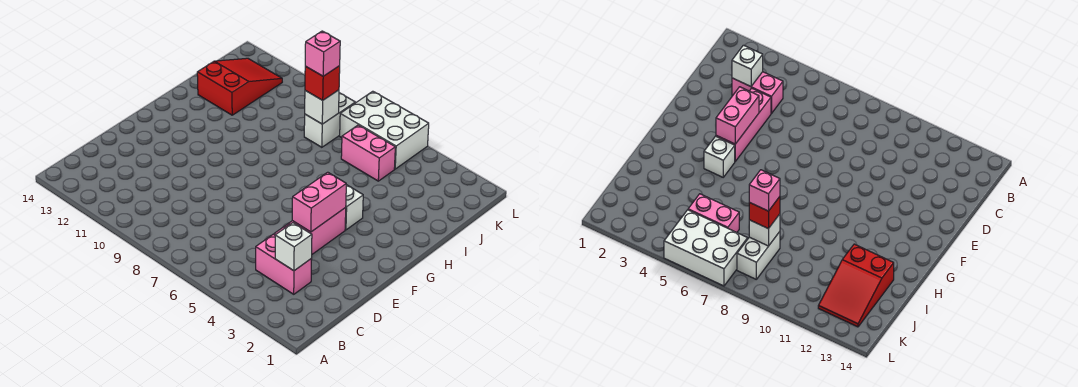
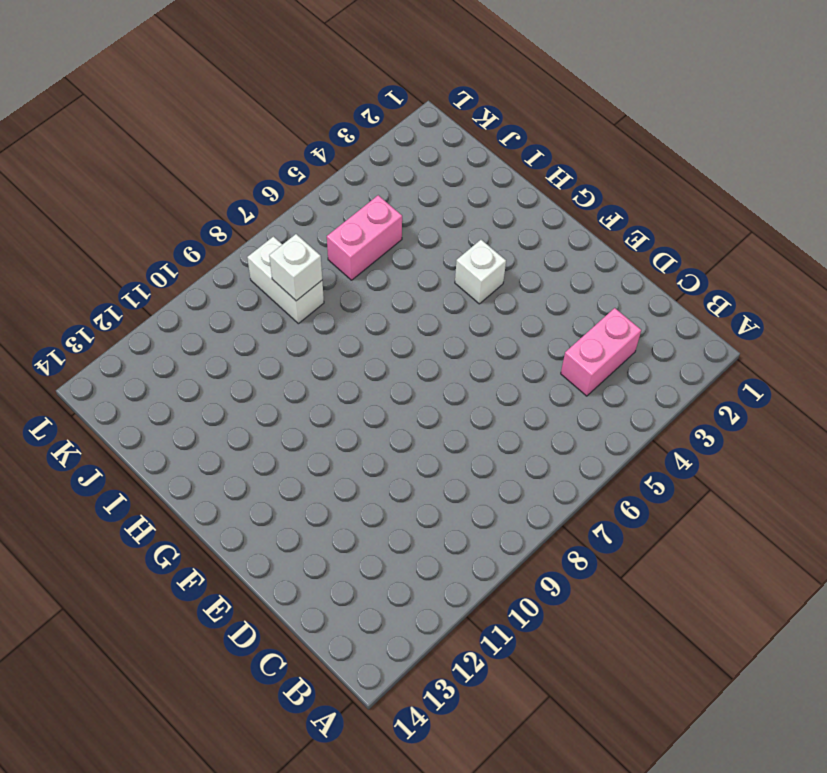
none -> pink 1x3 brick [274,208,346,254]
none -> red 2x3 slope [197,58,282,115]
none -> white 2x3 brick [340,91,429,169]

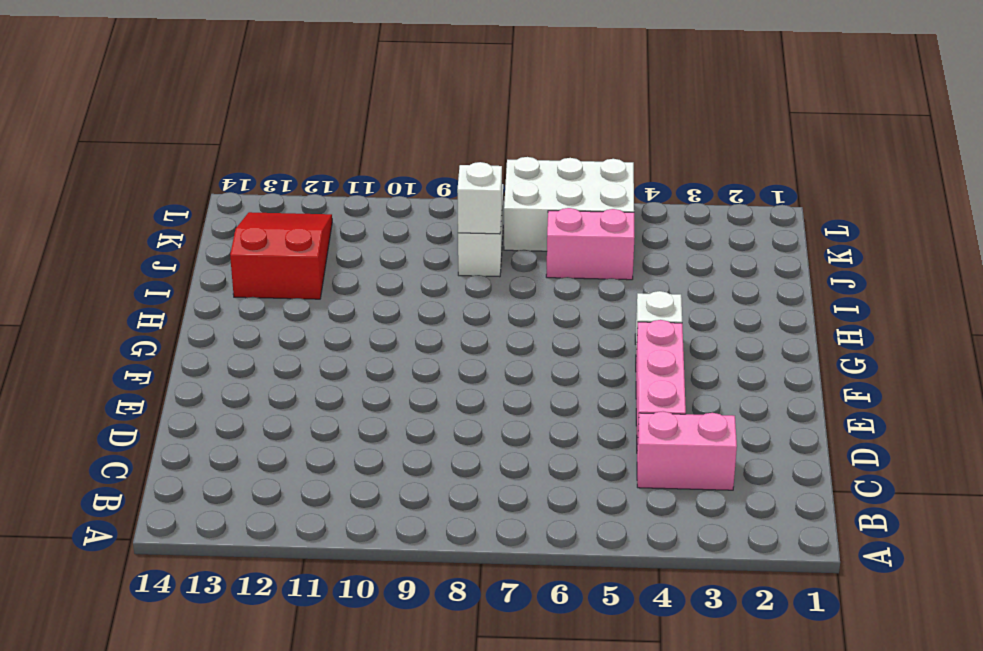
none -> white 1x1 brick [275,223,312,271]
none -> pink 1x2 brick [292,172,346,232]
none -> red 1x1 brick [305,66,340,100]

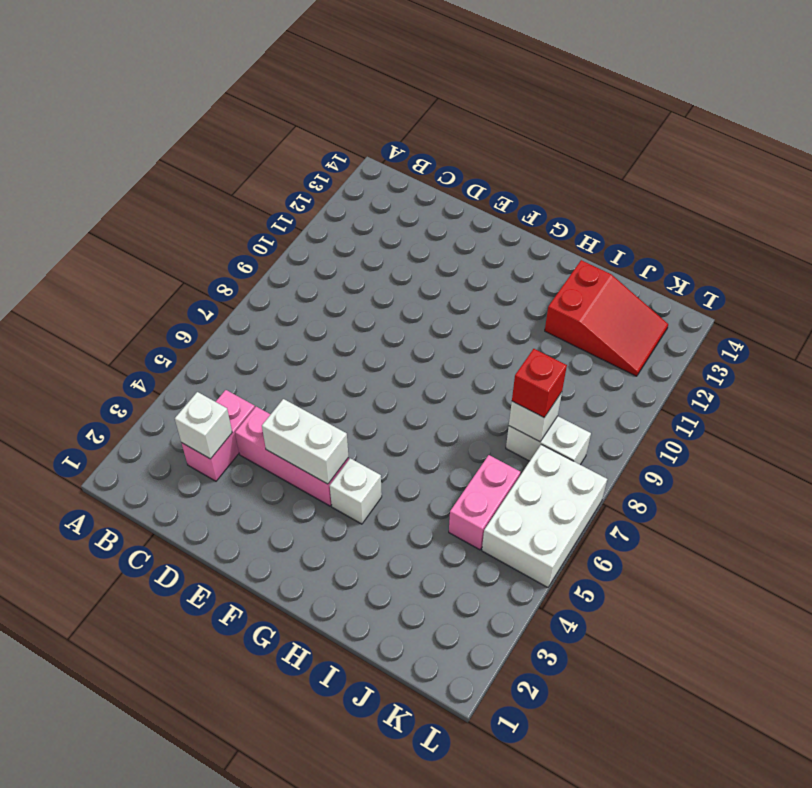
white 1x2 brick [262,399,348,484] -> pink 1x2 brick [292,172,346,232]
none -> pink 1x1 brick [305,31,340,76]

